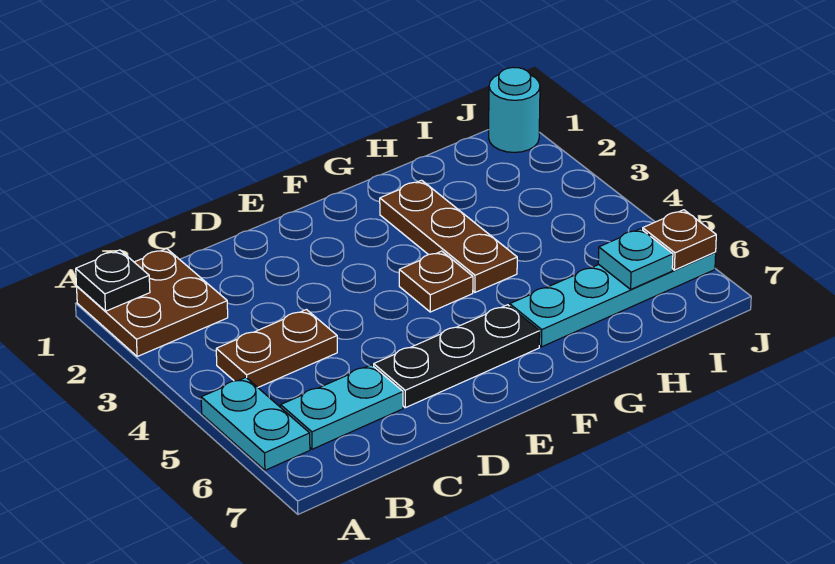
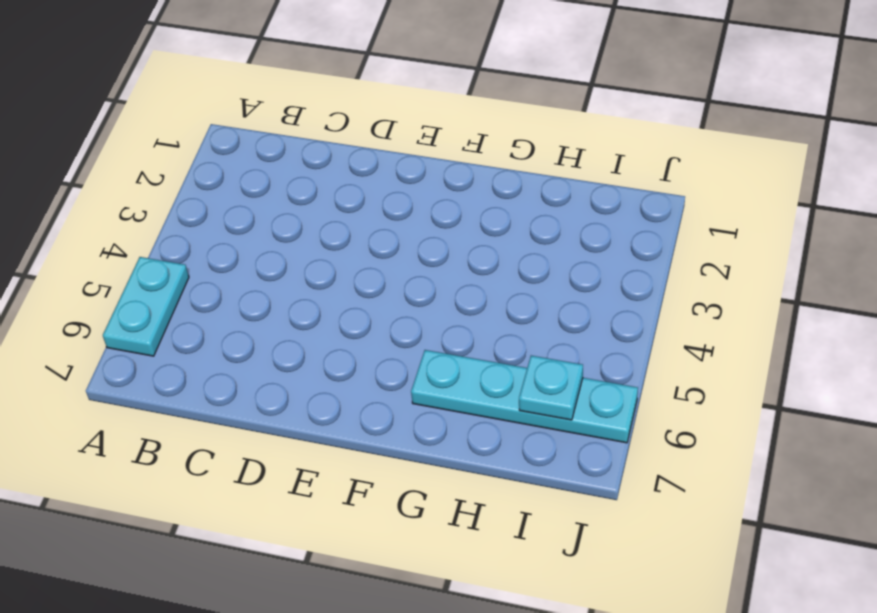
none -> brown 2x2 plate [77,249,228,356]
none -> brown 1x2 plate [216,310,337,387]
none -> cyan 1x2 plate [281,365,403,449]

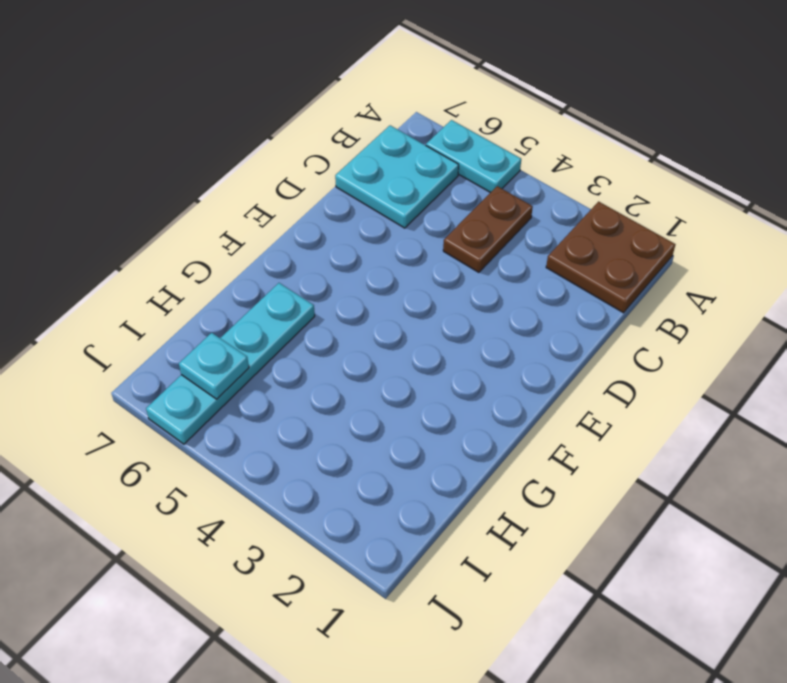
cyan 2x2 plate [335,125,459,228] -> cyan 1x2 plate [281,365,403,449]
none -> black 1x3 plate [374,305,540,408]
none -> brown 1x1 plate [399,251,473,312]
none -> brown 1x3 plate [380,180,517,292]

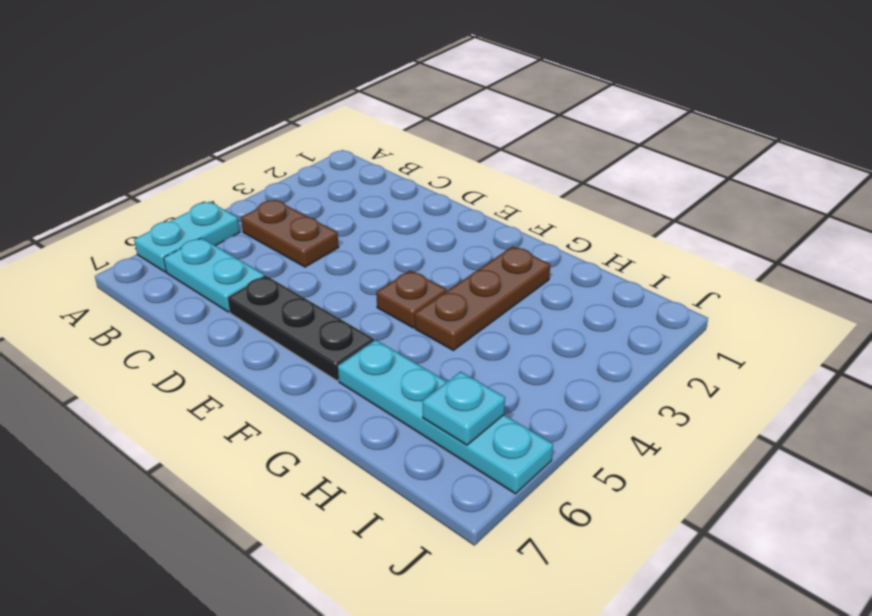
none -> brown 2x2 plate [77,249,228,356]
none -> cyan 1x1 round brick [489,68,540,152]
none -> black 1x1 plate [76,250,150,311]

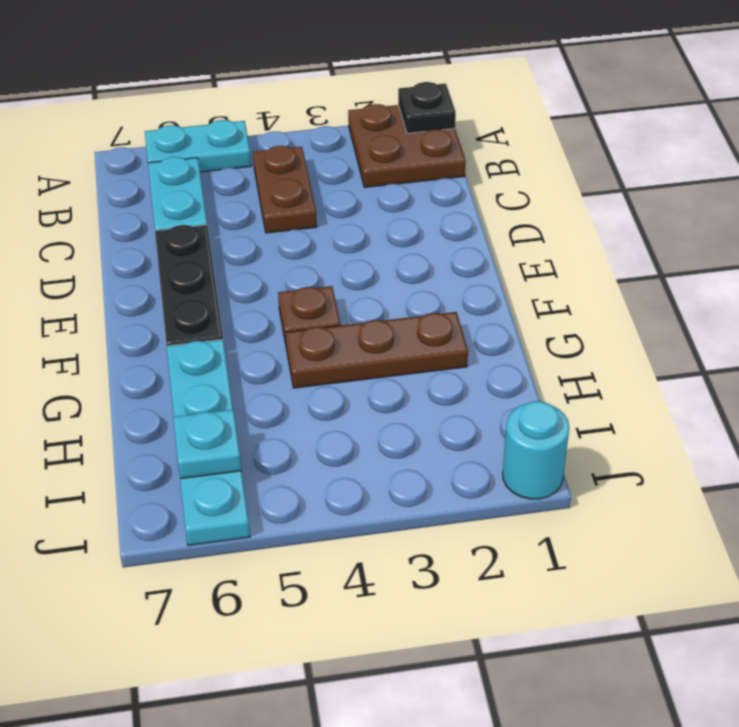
none -> brown 1x1 plate [643,210,716,270]

